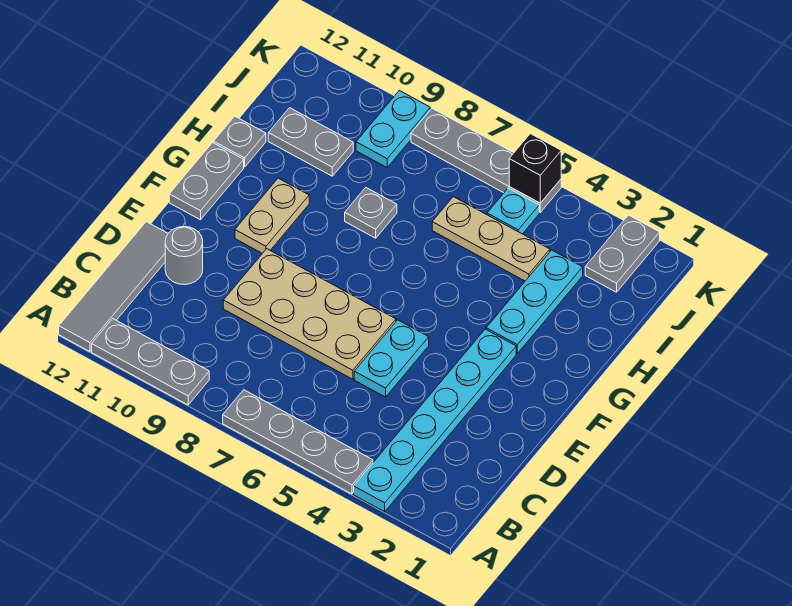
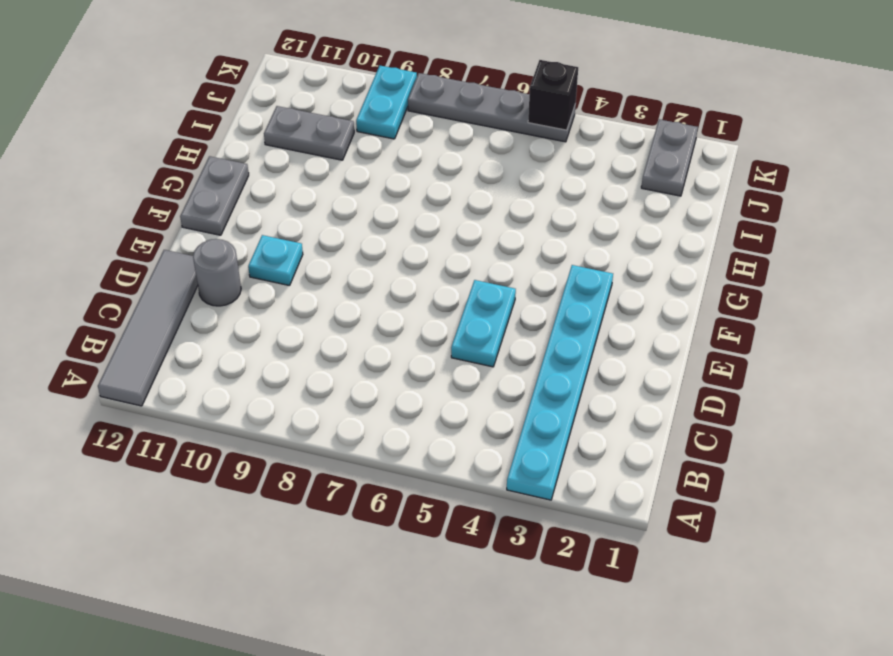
cyan 1x1 plate [248,235,303,286] -> cyan 1x1 plate moved to [487,188,539,234]
none -> grey 1x4 plate [223,390,373,494]
none -> grey 1x3 plate [92,319,209,405]
none -> tan 2x4 plate [223,249,396,379]

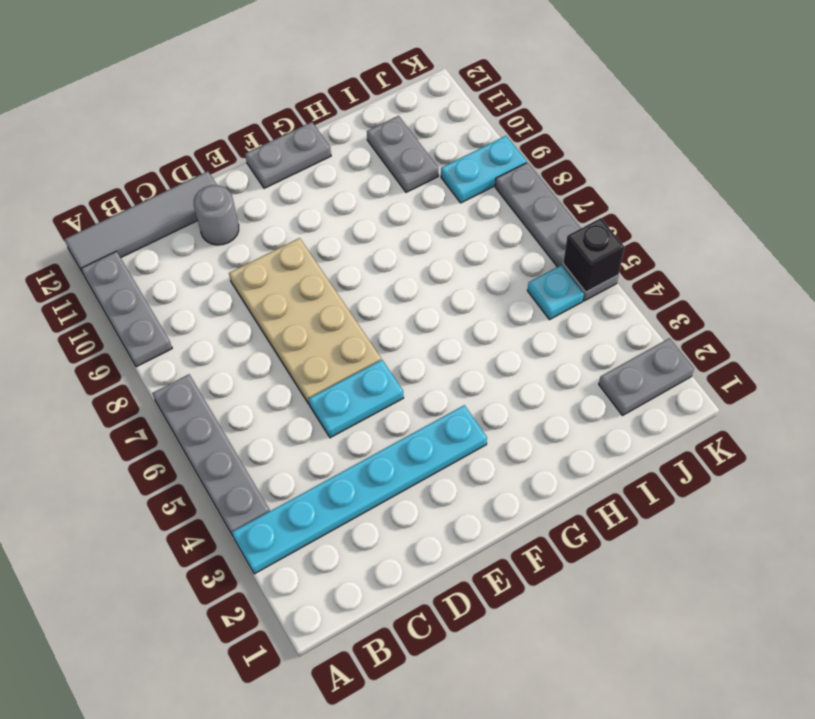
none -> tan 1x2 plate [235,178,309,253]
none -> cyan 1x3 plate [486,250,583,353]
none -> grey 1x1 plate [345,188,397,238]

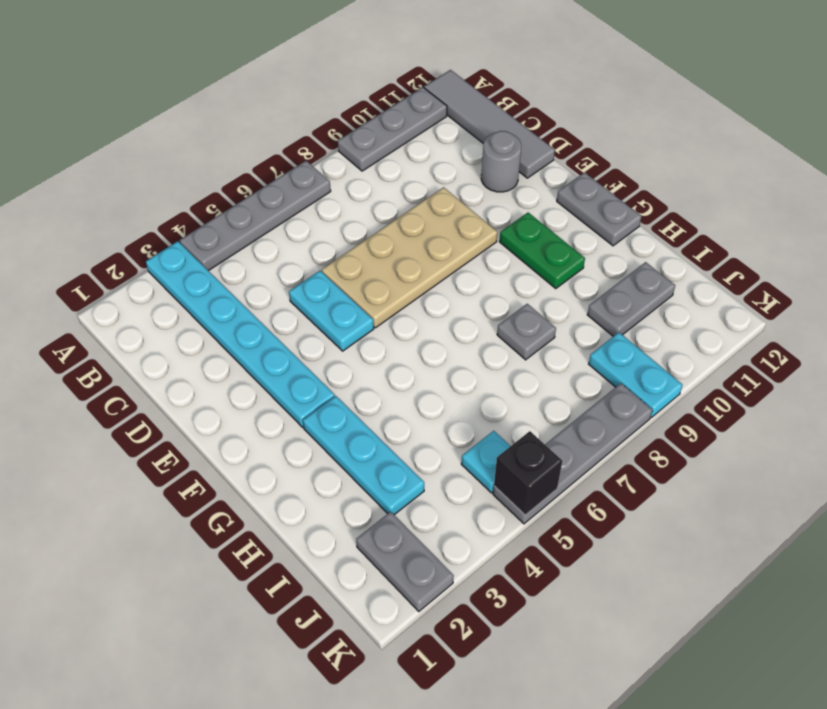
green 1x2 plate [499,213,585,289] -> tan 1x2 plate [235,178,309,253]
none -> grey 1x1 plate [214,116,266,167]
none -> tan 1x3 plate [432,197,550,281]

